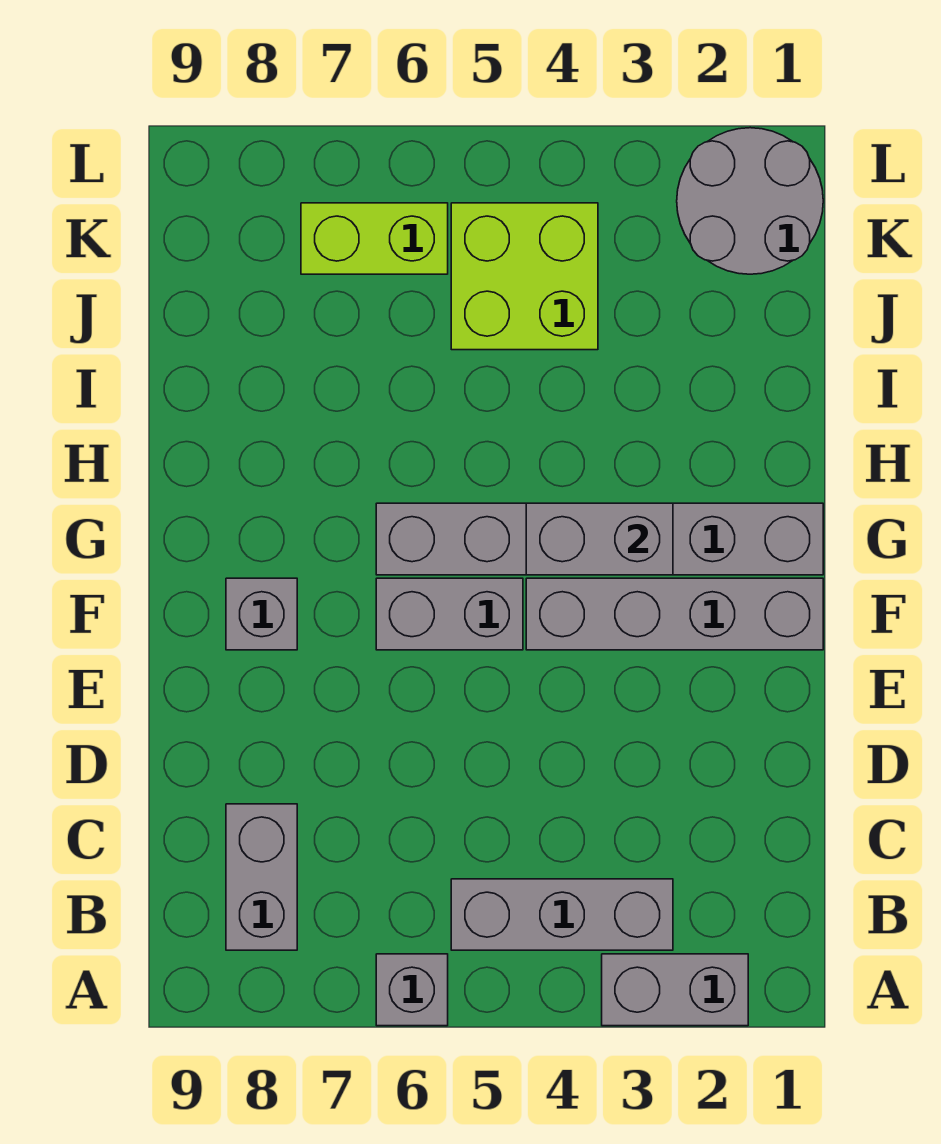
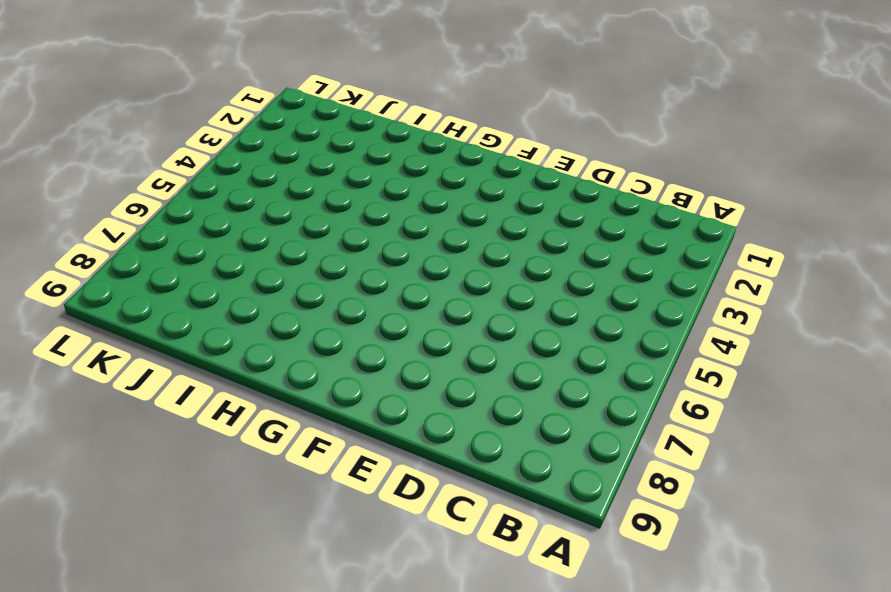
none -> grey 1x2 brick [602,954,748,1026]
none -> grey 1x1 brick [376,954,448,1026]
none -> grey 1x3 brick [451,879,673,950]

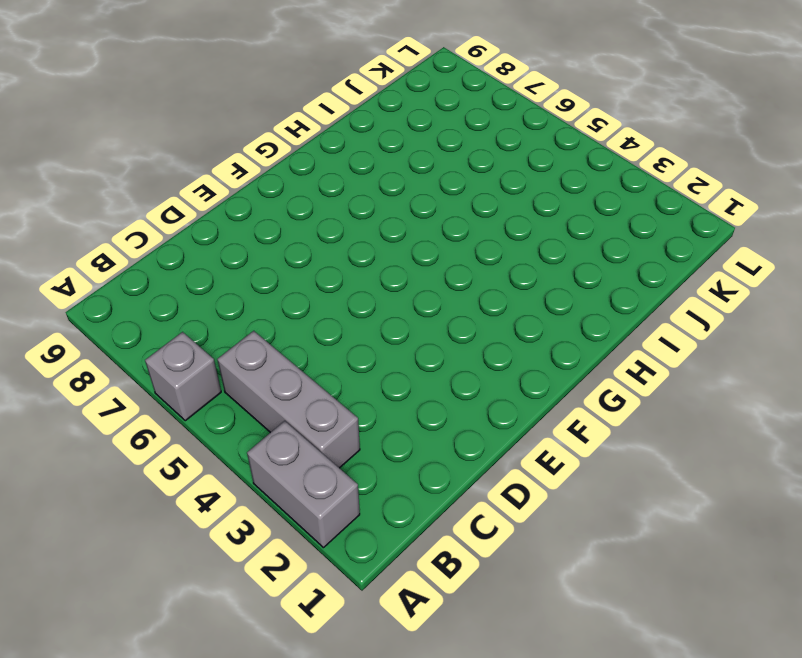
none -> grey 1x2 brick [226,804,297,950]
none -> grey 1x4 brick [526,578,823,650]
none -> grey 1x2 brick [376,578,523,650]

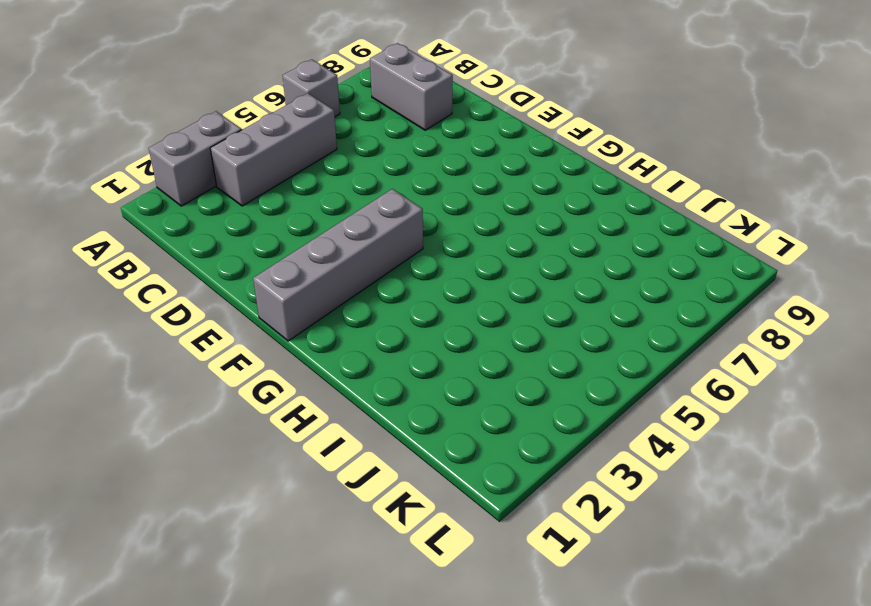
none -> grey 1x2 brick [376,578,523,650]
none -> grey 1x1 brick [226,578,297,650]
none -> grey 1x6 brick [376,503,823,575]

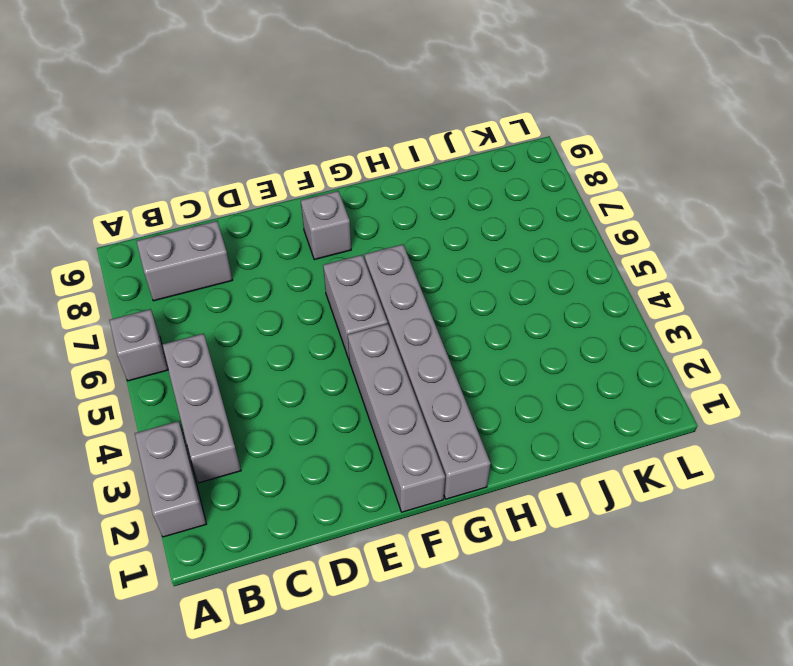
none -> lime 2x2 brick [451,203,598,350]
none -> grey 2x2 round brick [677,128,823,274]
none -> lime 1x2 brick [301,203,448,274]

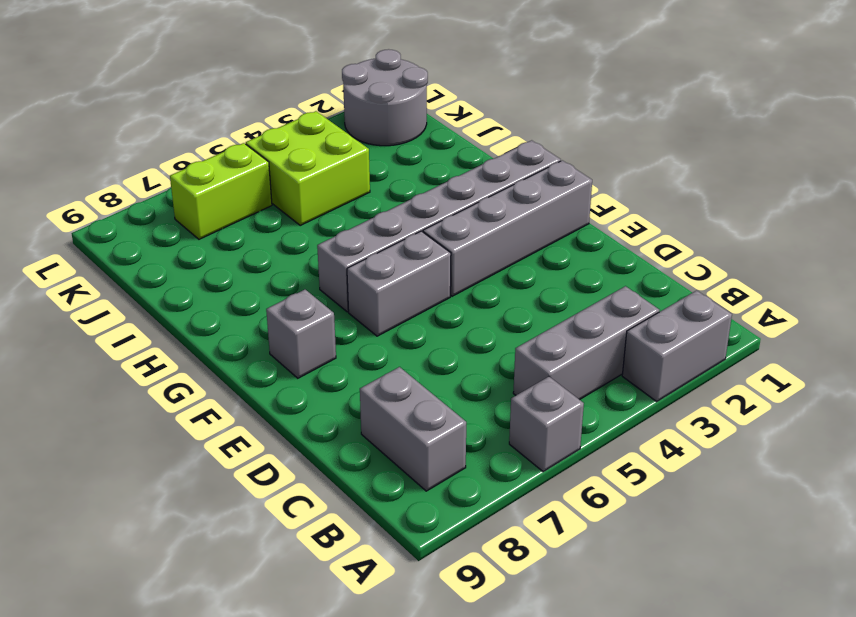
none -> grey 1x2 brick [526,503,673,575]

